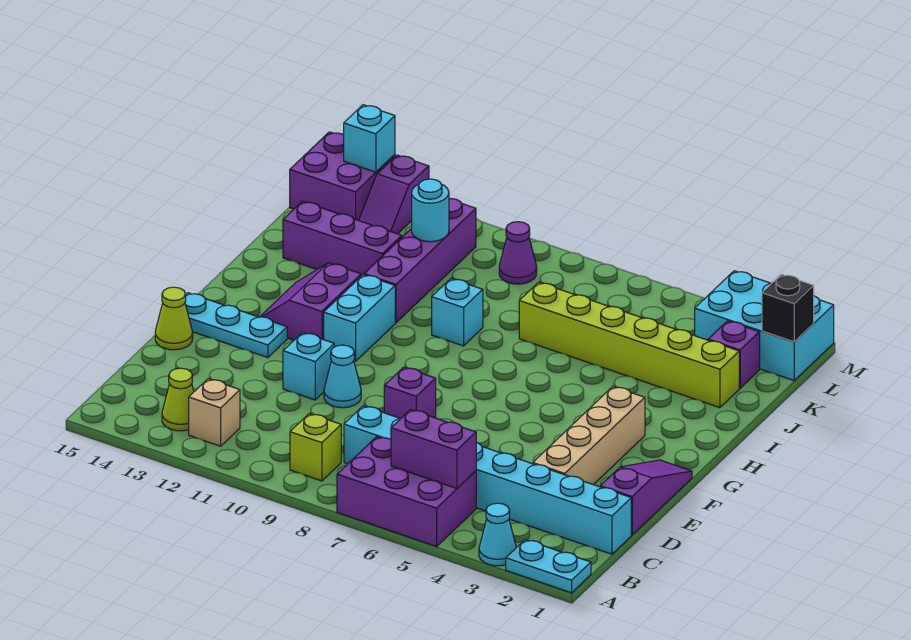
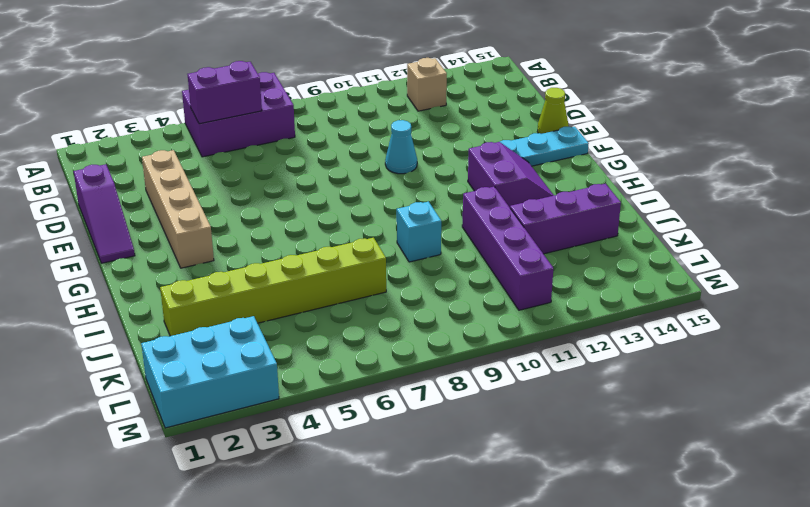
none -> cyan 1x2 plate [506,540,591,593]
none -> cyan 1x1 cone [479,503,516,566]
none -> lime 1x1 brick [290,414,341,481]

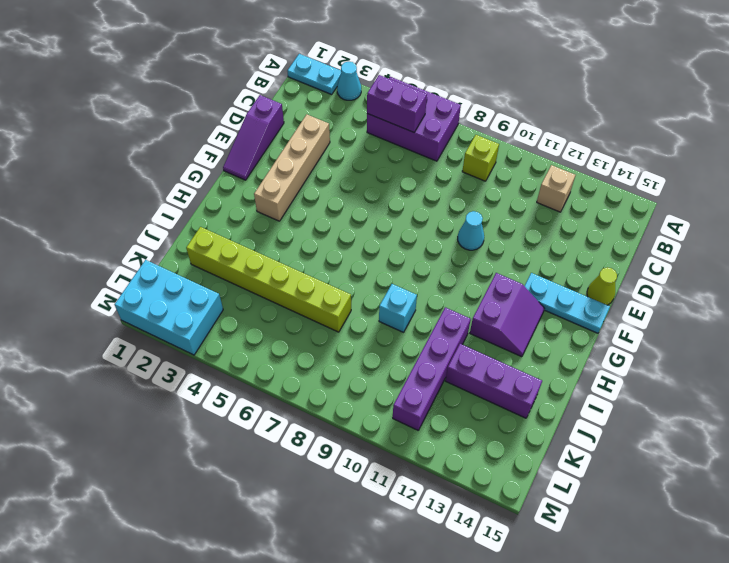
none -> lime 1x1 cone [162,368,194,431]
none -> cyan 1x8 brick [344,406,631,554]
none -> purple 1x1 brick [384,367,436,419]

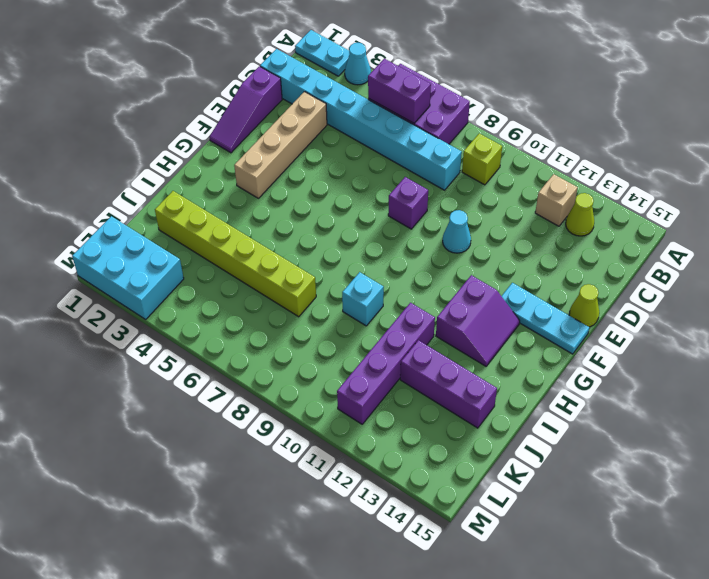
none -> cyan 1x1 brick [283,333,334,400]
none -> cyan 1x2 brick [324,275,395,361]
none -> purple 1x1 brick [708,321,760,388]

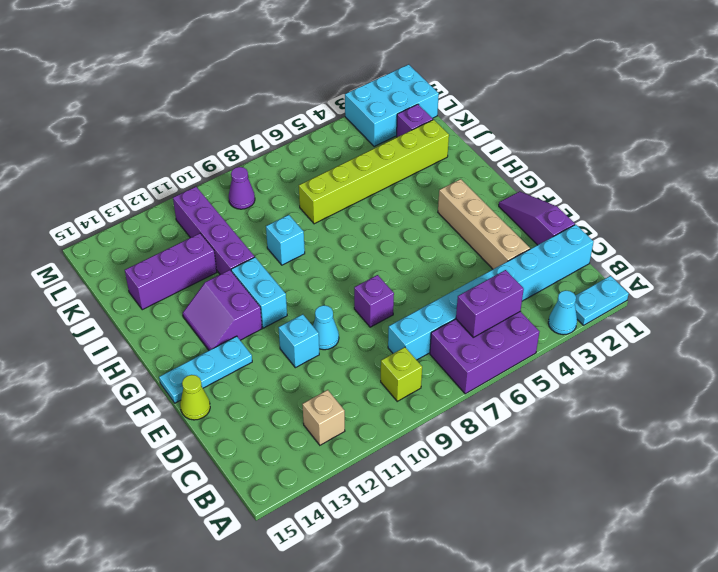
none -> lime 1x1 cone [162,368,194,431]
none -> purple 1x2 slope [359,155,429,234]
none -> purple 2x2 brick [290,132,395,220]

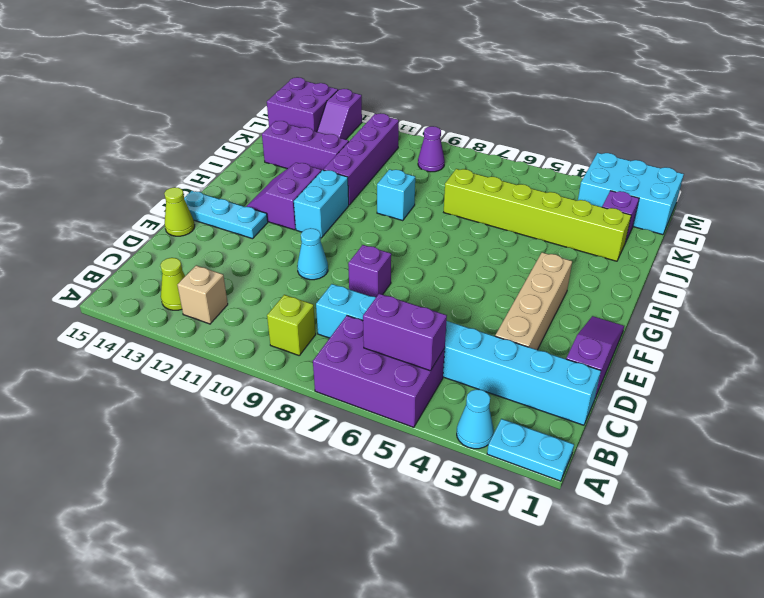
none -> cyan 1x1 brick [283,333,334,400]
none -> cyan 1x1 round brick [412,179,449,242]
none -> black 1x1 brick [762,274,814,342]

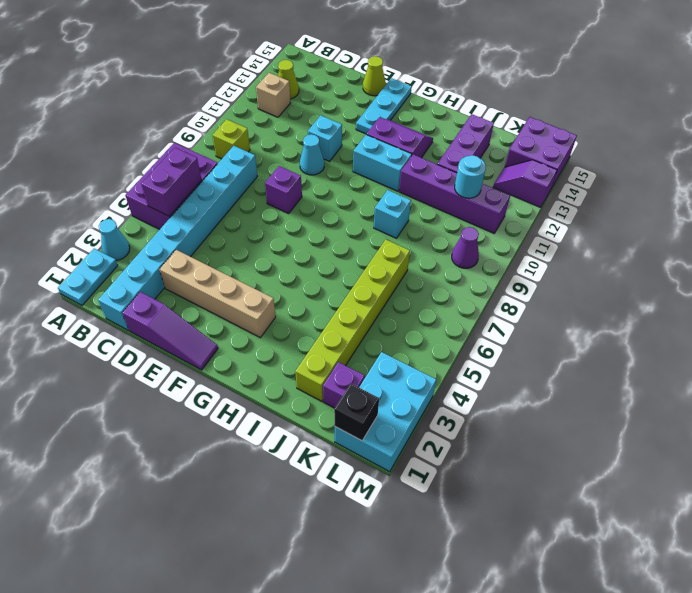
none -> cyan 1x1 brick [344,105,395,172]

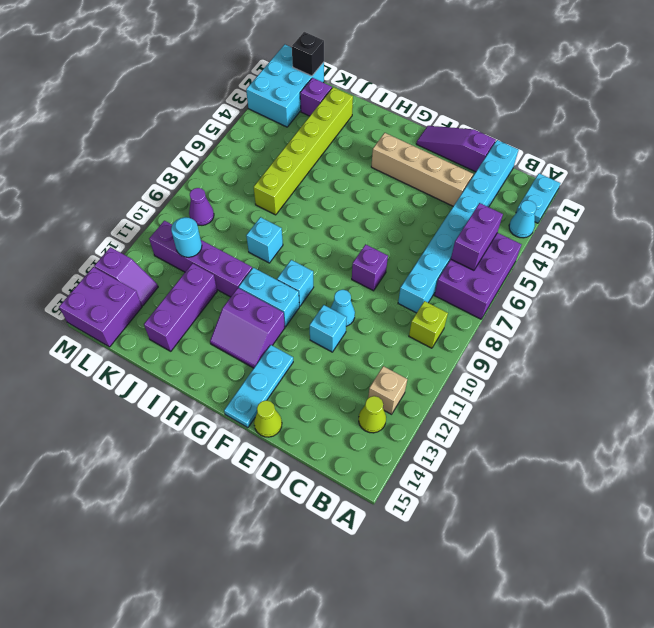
cyan 1x1 brick [277,260,314,306] -> cyan 1x1 brick moved to [344,105,395,172]

